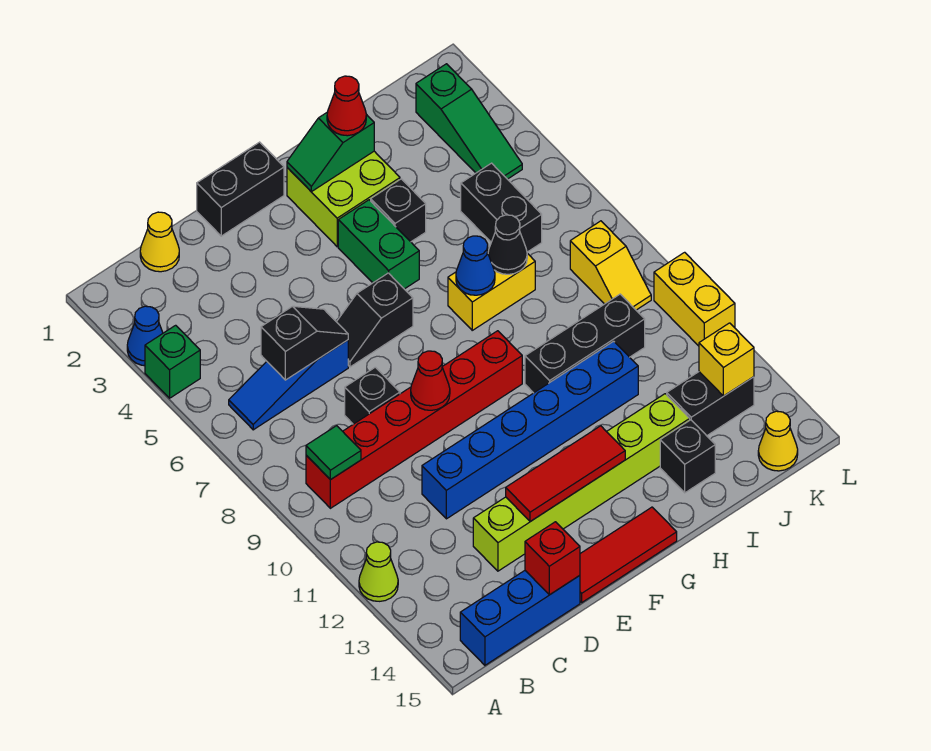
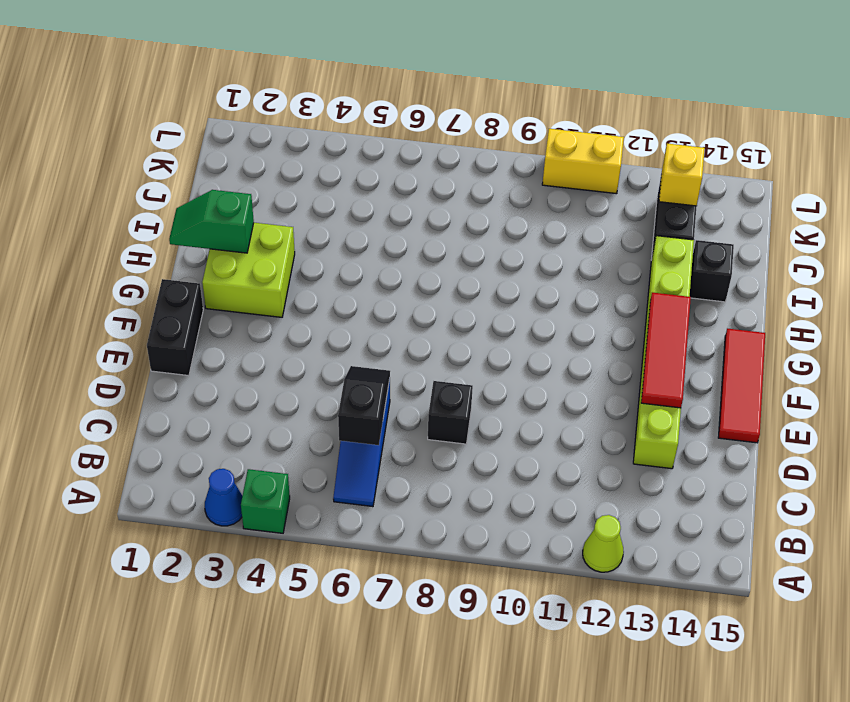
green 1x2 slope [169,190,254,253] -> green 1x2 slope turned to [287,112,374,192]
none -> red 1x6 brick [306,331,522,508]
none -> blue 1x3 brick [460,571,580,665]
none -> yellow 1x1 cone [140,212,179,272]
none -> blue 1x6 brick [422,341,638,519]

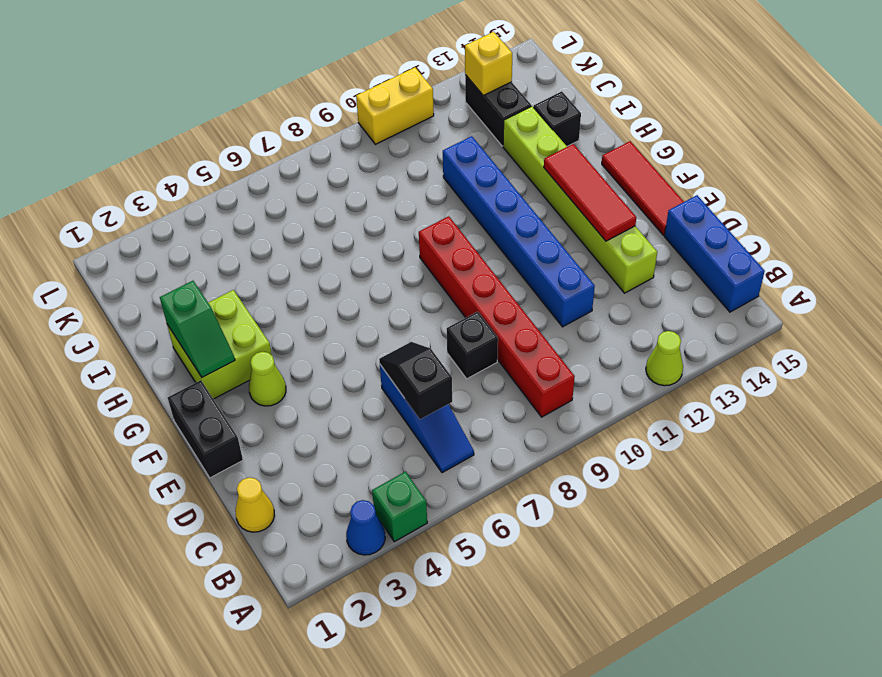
lime 1x1 cone [249,352,286,406] -> none
none -> black 1x2 slope [337,273,413,367]
none -> green 1x2 brick [338,200,419,289]
none -> black 1x1 brick [371,179,426,242]
none -> yellow 1x2 brick [448,251,535,330]

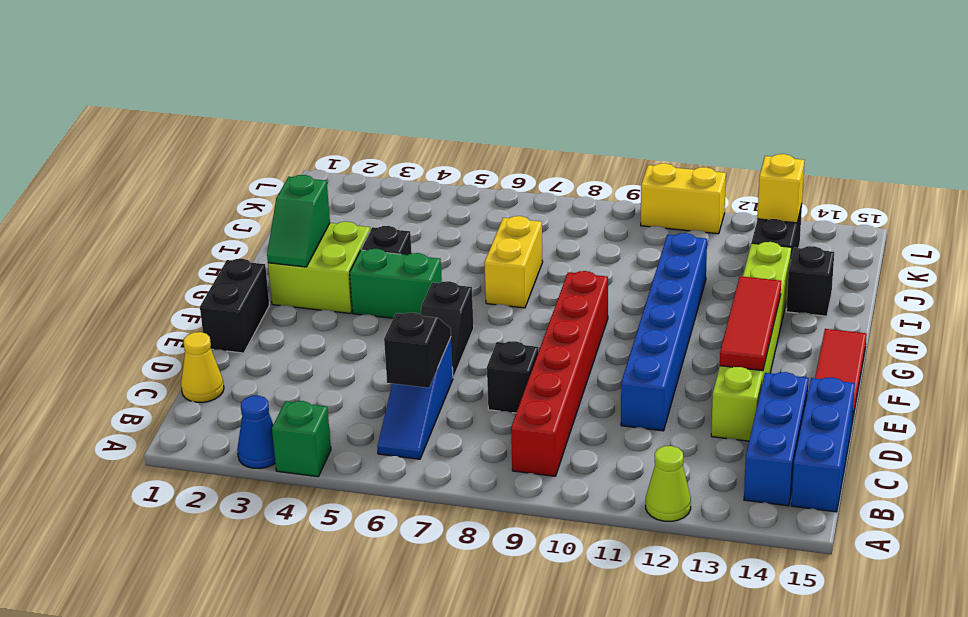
blue 1x3 brick [744,372,809,506] -> none
none -> black 1x3 brick [525,294,645,393]
none -> black 1x2 brick [461,163,542,252]
none -> green 1x3 slope [416,64,522,179]
none -> yellow 1x2 slope [570,221,651,310]

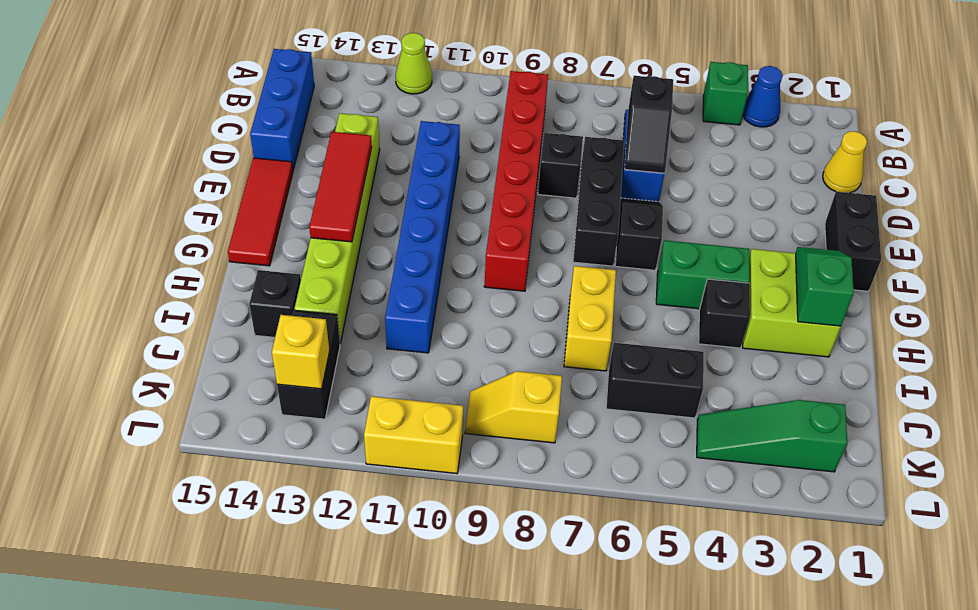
black 1x3 brick [573,137,624,266] -> black 1x3 brick moved to [525,294,645,393]
none -> yellow 1x1 cone [758,411,798,471]
none -> green 1x1 tile [306,426,361,480]
none -> red 1x1 brick [525,522,580,595]
none -> red 1x1 cone [411,351,450,410]

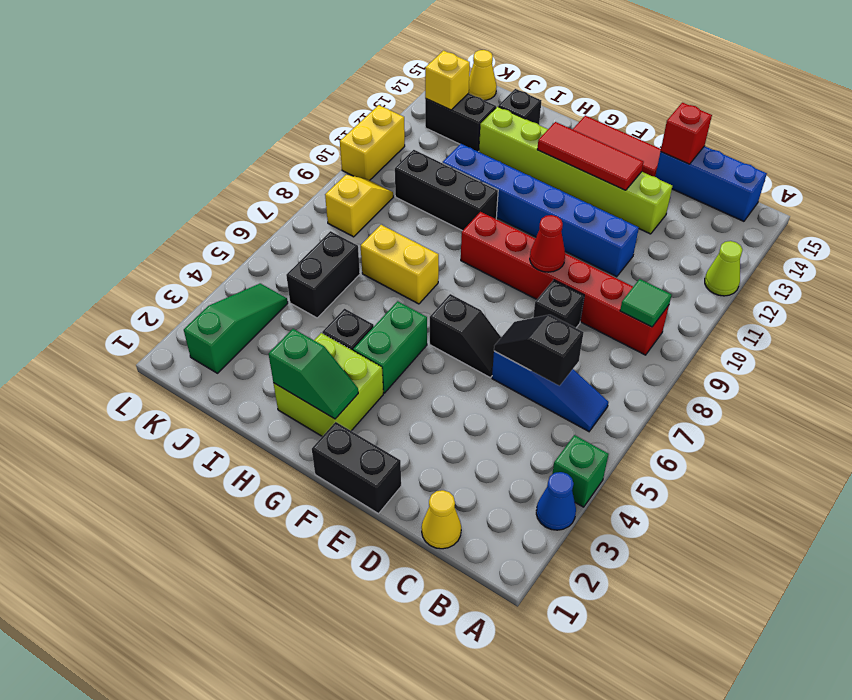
none -> blue 1x1 cone [456,236,495,295]
none -> black 1x1 cone [488,215,527,274]
none -> red 1x1 cone [327,76,366,136]

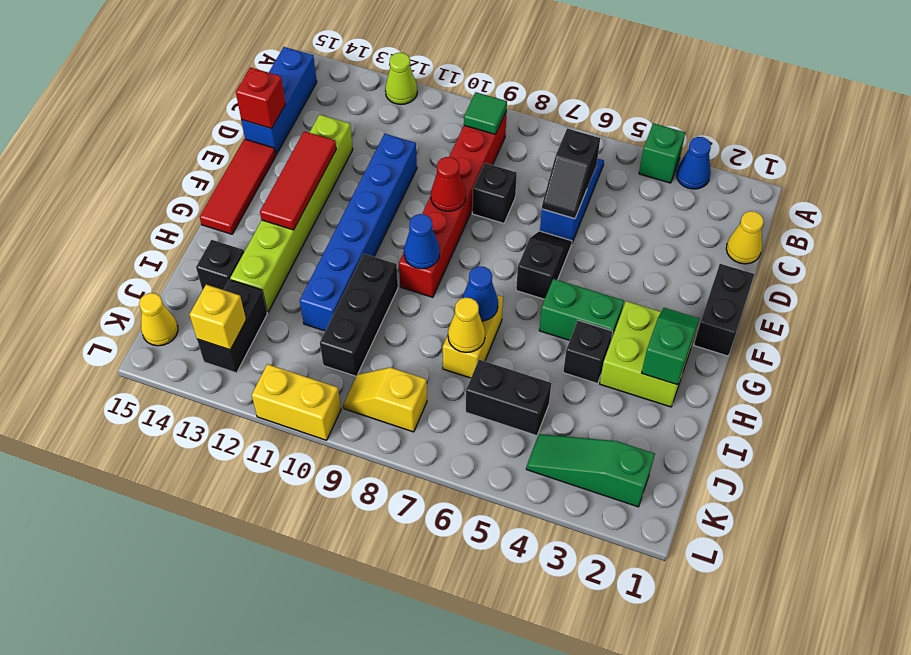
blue 1x1 cone [404,214,440,269] -> none
yellow 1x1 cone [448,298,485,352] -> black 1x1 cone [488,215,527,274]
none -> red 1x1 cone [327,76,366,136]

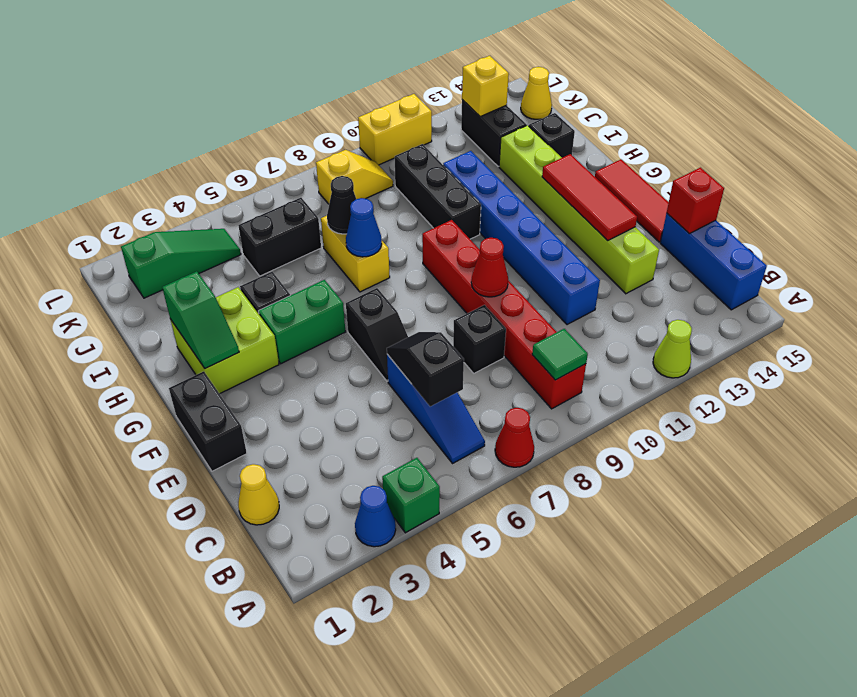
red 1x1 cone [495,408,534,467] -> red 1x1 cone moved to [327,76,366,136]

